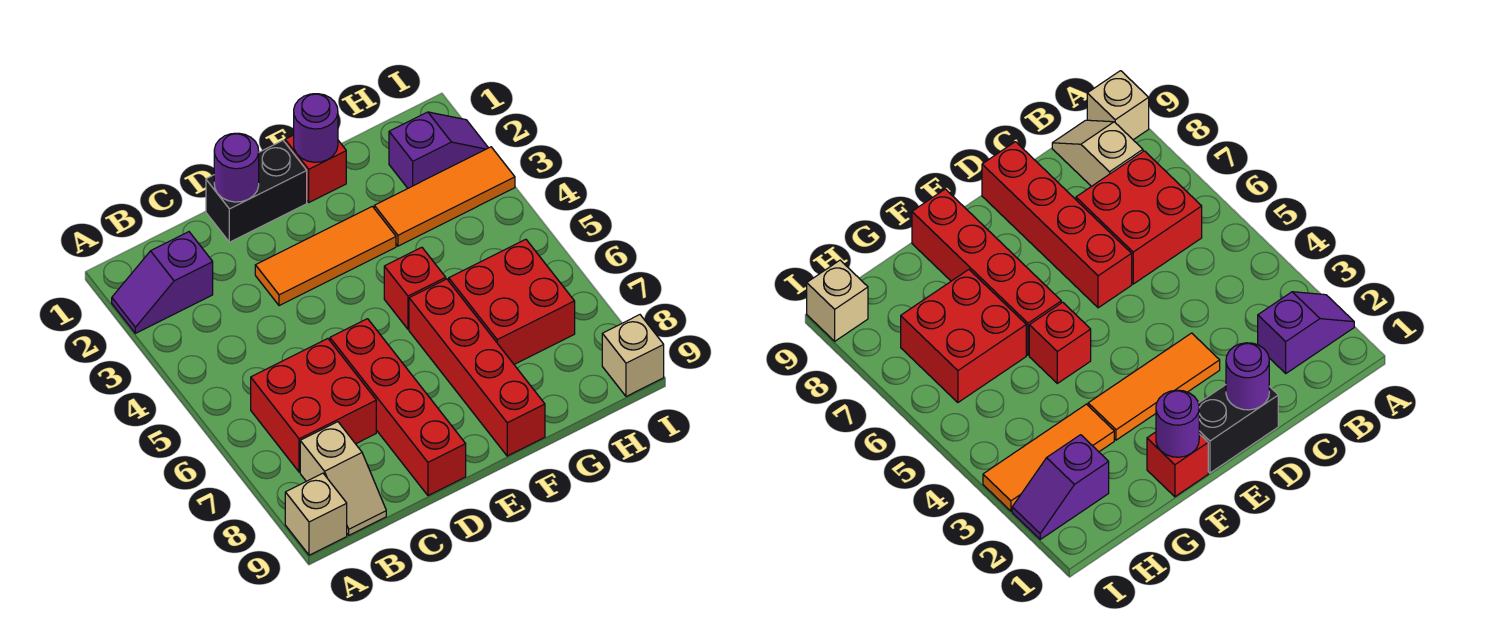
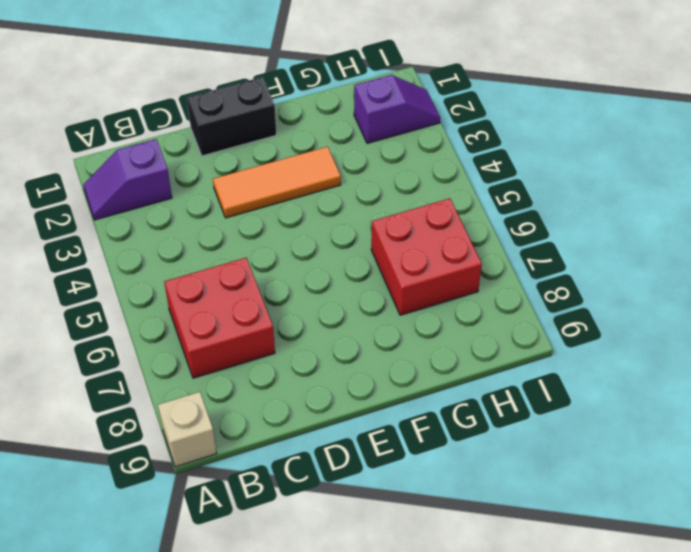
none -> tan 1x2 slope [300,422,386,535]
none -> red 1x4 brick [330,319,466,496]
none -> red 1x1 brick [285,135,346,202]

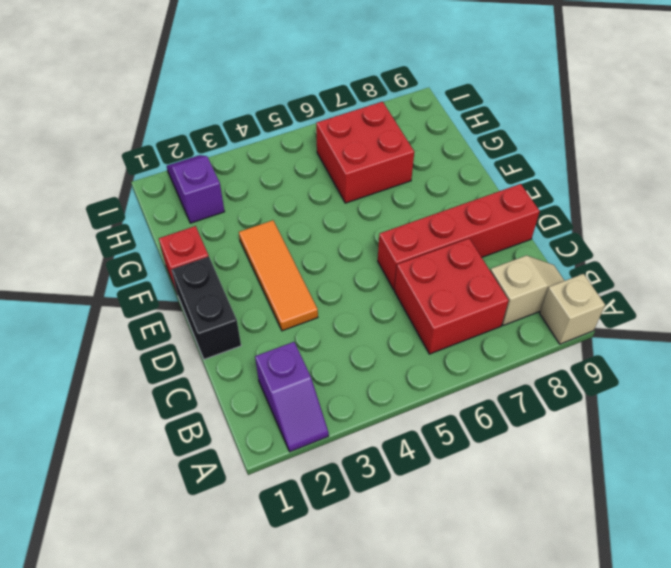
none -> red 1x1 brick [384,247,446,329]
none -> red 1x4 brick [409,279,545,456]
none -> orange 1x3 tile [374,147,515,246]

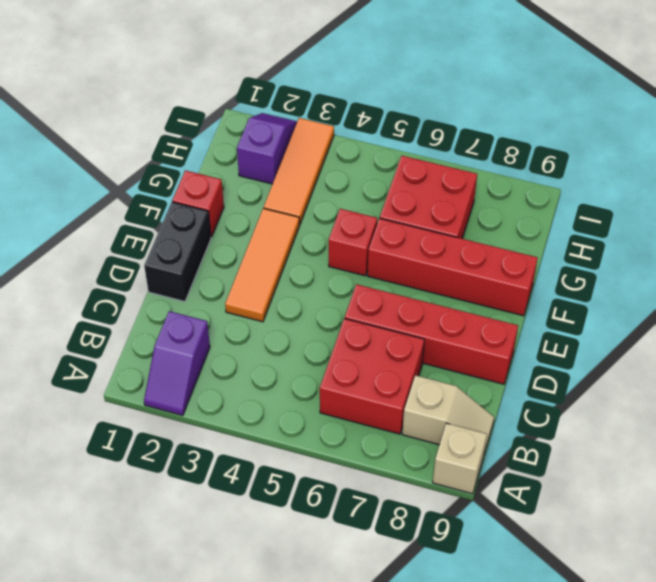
none -> tan 1x1 brick [602,315,664,397]
none -> purple 1x1 round brick [214,133,259,202]
none -> purple 1x1 round brick [294,94,338,162]

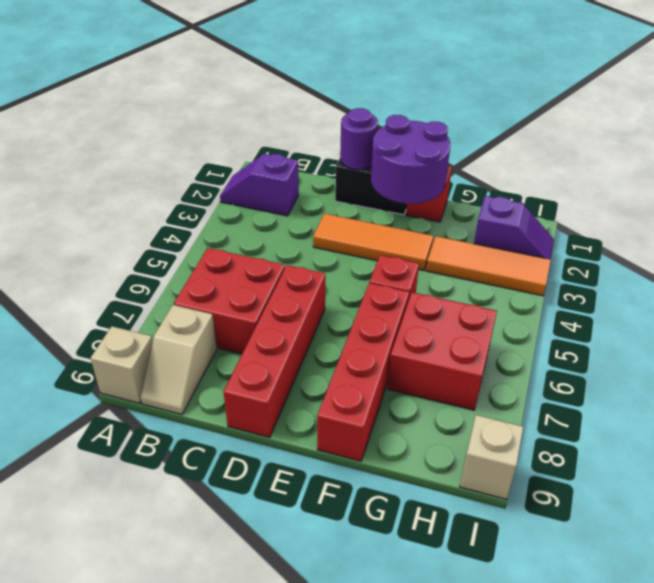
purple 2x2 round brick [371,115,450,204] -> purple 1x1 round brick [294,94,338,162]

